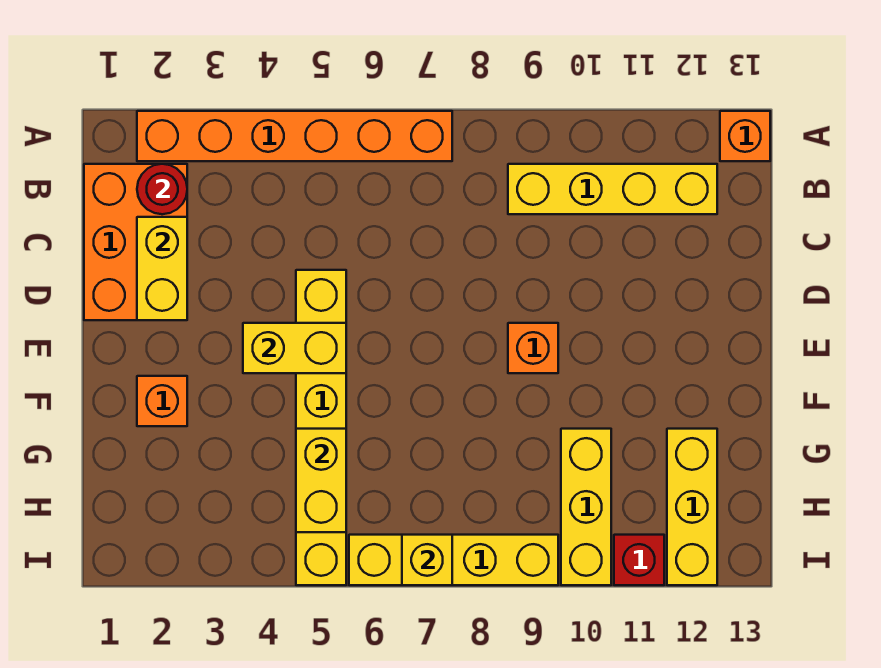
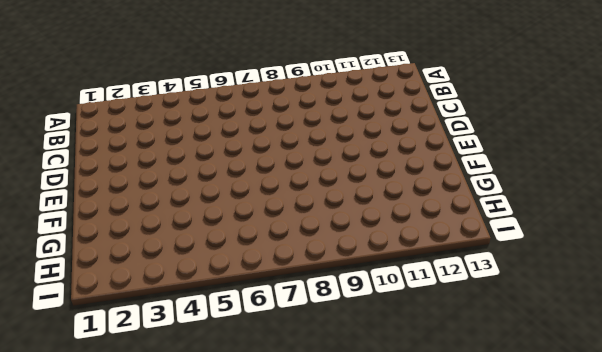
none -> orange 1x6 brick [137,111,452,161]
none -> orange 1x1 brick [720,111,770,161]
none -> orange 2x3 brick [84,164,187,320]

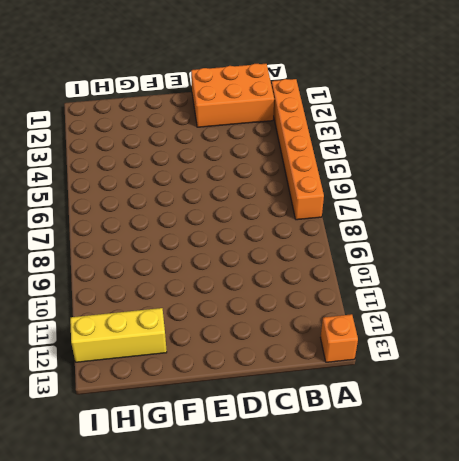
none -> yellow 1x4 brick [508,164,717,214]
none -> yellow 1x6 brick [296,270,346,585]
none -> orange 1x1 brick [508,323,558,373]

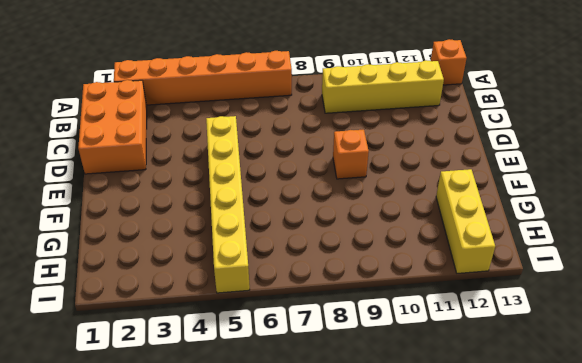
none -> orange 1x1 brick [137,376,187,426]
none -> yellow 1x3 brick [561,429,611,585]
none -> yellow 1x4 brick [349,535,558,585]

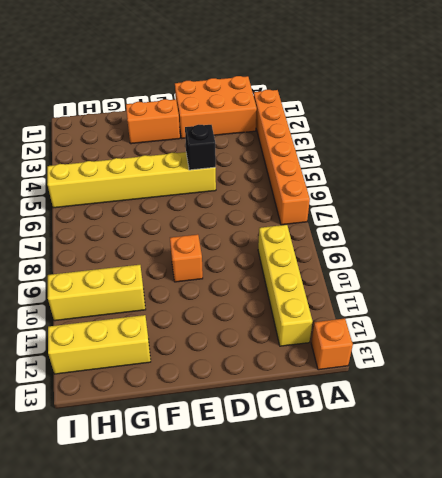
black 1x1 brick [185,125,216,170] -> none
orange 1x2 brick [126,99,180,144] -> orange 1x1 brick [137,376,187,426]
none -> yellow 1x4 brick [349,535,558,585]
none -> red 1x1 brick [614,535,664,585]
none -> red 1x1 round brick [137,164,187,214]

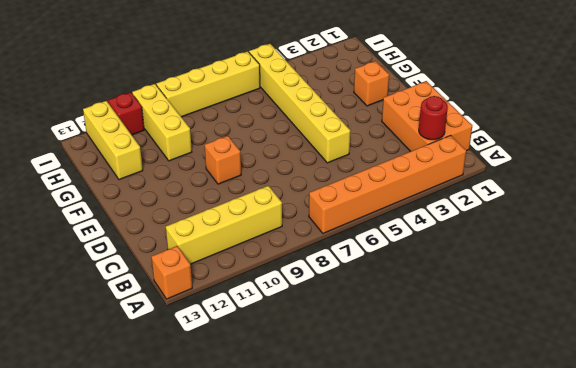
none -> yellow 1x2 brick [137,217,187,320]
none -> yellow 1x2 brick [243,323,346,373]
none -> yellow 1x2 brick [296,429,346,532]

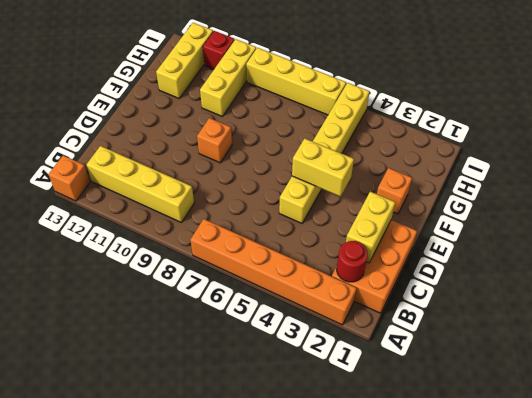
none -> yellow 1x2 brick [296,429,346,532]
none -> yellow 1x1 brick [402,535,452,585]

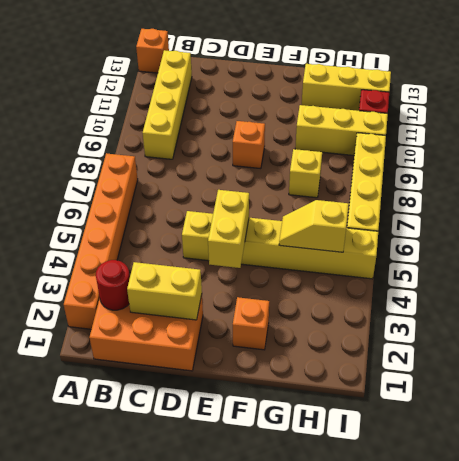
yellow 1x2 slope [279,200,349,252] -> yellow 1x2 brick [296,429,346,532]
yellow 1x1 brick [289,149,322,198] -> yellow 1x1 brick moved to [402,535,452,585]

